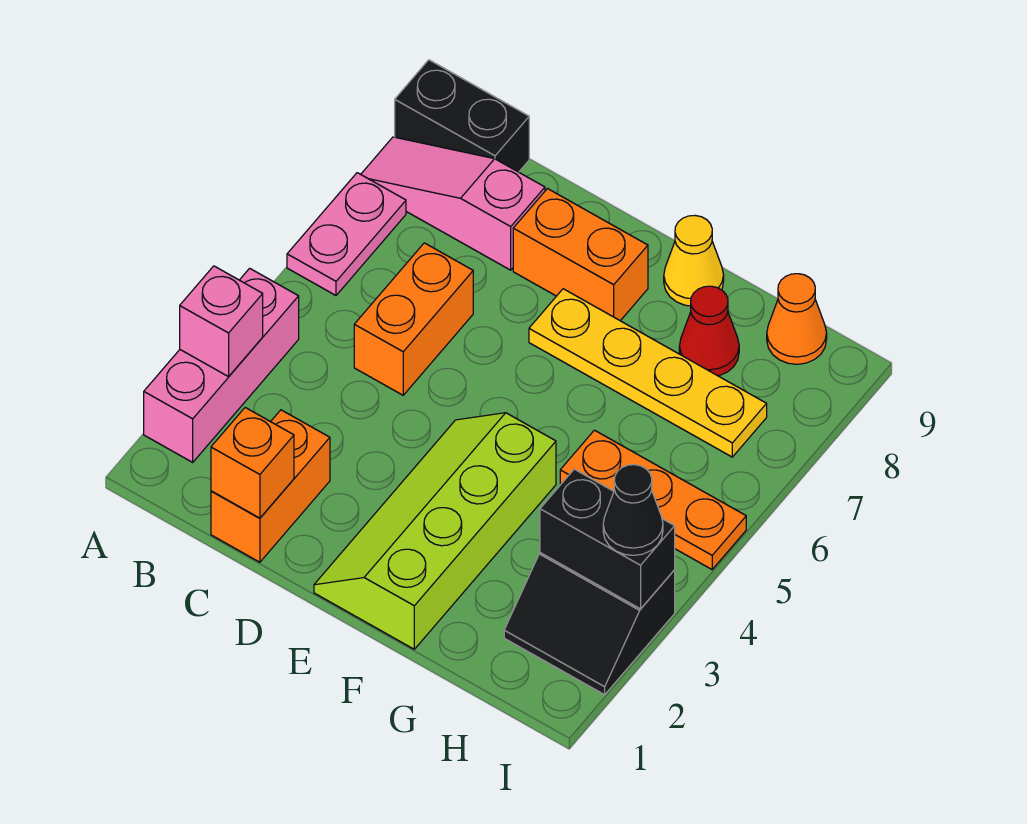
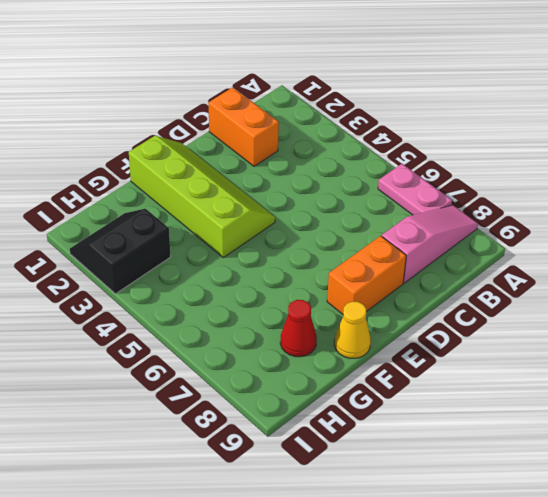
none -> pink 1x3 brick [144,268,299,462]
none -> black 1x2 brick [395,60,529,172]
none -> orange 1x2 brick [354,243,473,395]

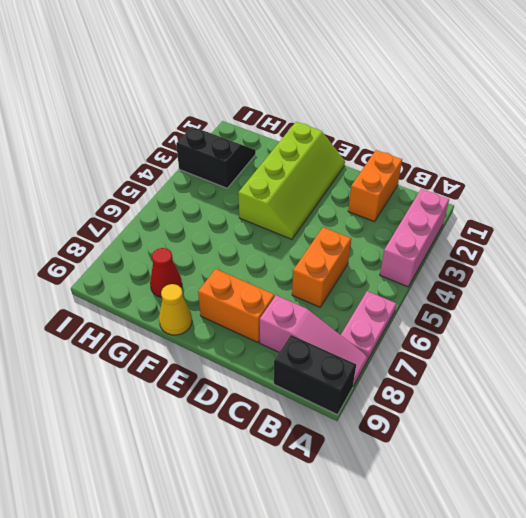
none -> yellow 1x4 plate [529,289,767,457]
none -> orange 1x3 plate [560,430,746,569]
none -> orange 1x1 cone [767,274,827,364]

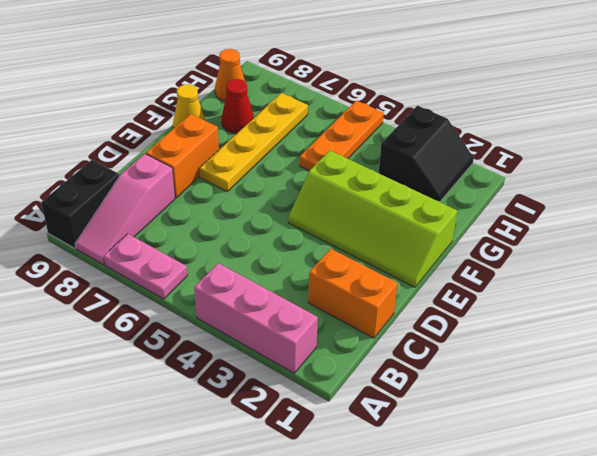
none -> orange 1x2 brick [354,243,473,395]
none -> pink 1x1 brick [180,266,263,377]
none -> orange 1x1 brick [211,408,294,518]

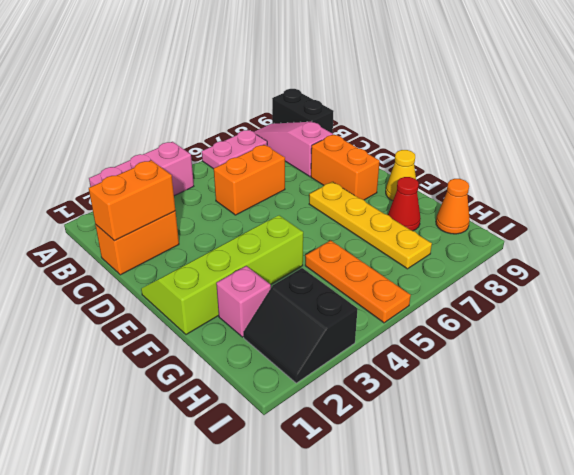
orange 1x2 brick [89,160,175,241] -> orange 1x1 brick [211,408,294,518]
pink 1x1 brick [216,266,271,337] -> pink 1x1 brick moved to [180,266,263,377]
none -> black 1x2 brick [540,469,675,609]
none -> black 1x1 cone [603,465,663,555]

